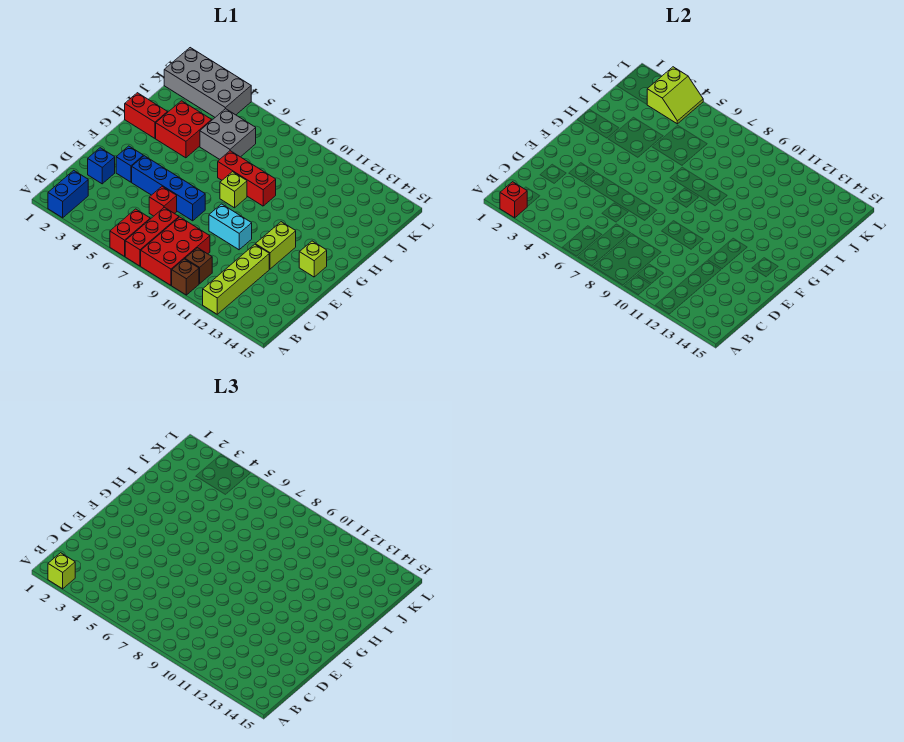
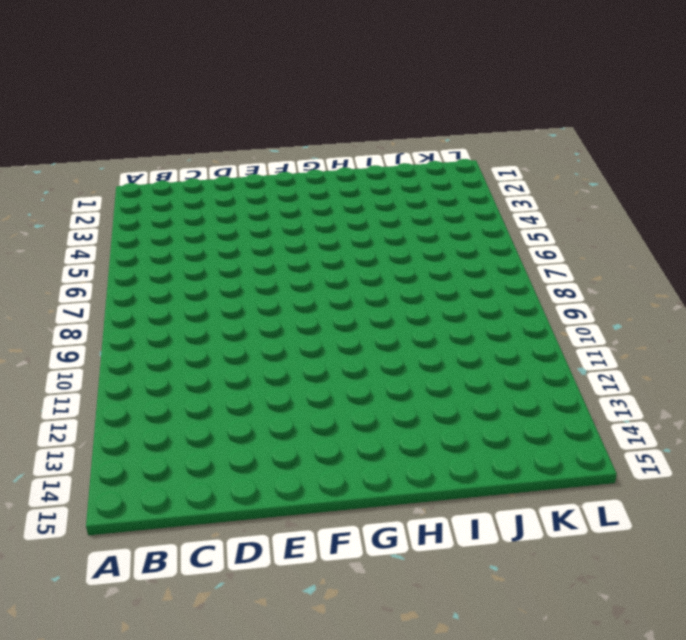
none -> blue 1x2 brick [48,170,88,218]
none -> red 1x2 brick [110,209,150,256]
none -> red 1x3 brick [125,207,179,266]

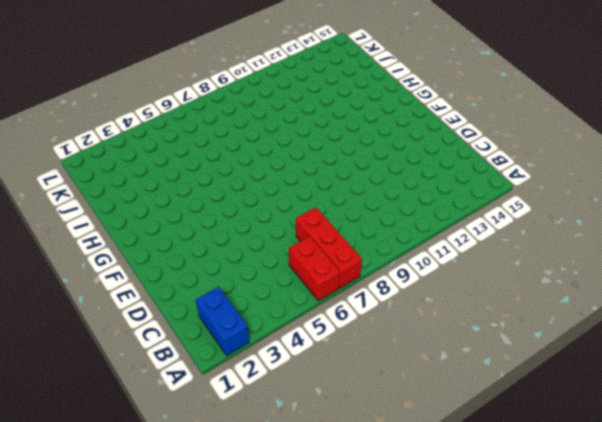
none -> red 2x3 brick [141,217,210,285]
none -> brown 1x1 brick [172,259,199,295]
none -> lime 1x4 brick [203,244,269,314]

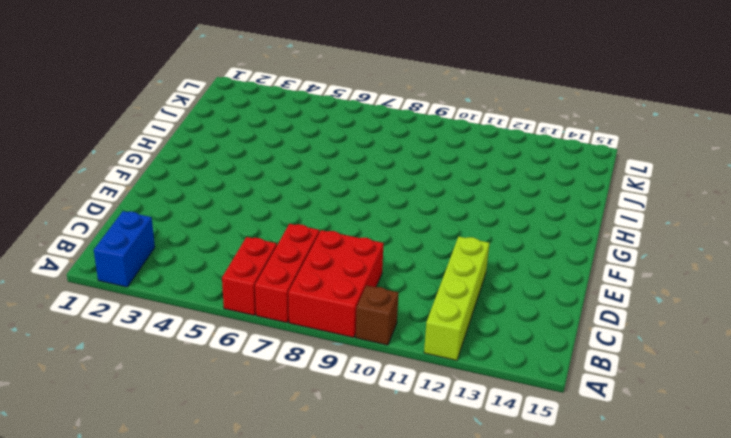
none -> brown 1x1 brick [185,248,212,284]
none -> blue 1x1 brick [88,148,115,184]
none -> red 1x1 brick [149,187,177,216]

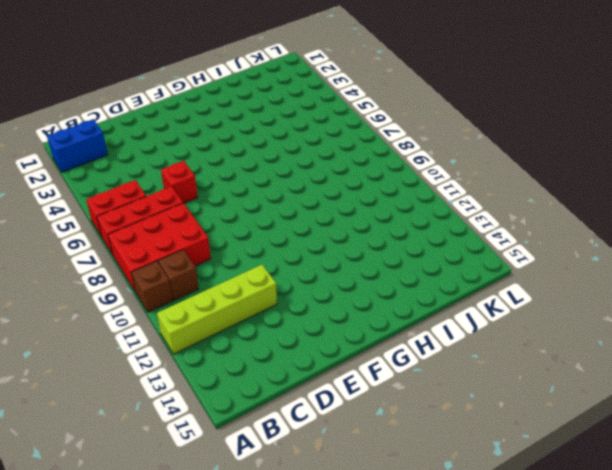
none -> blue 1x1 brick [88,148,115,184]
none -> blue 1x1 brick [116,146,143,182]
none -> blue 1x4 brick [132,156,205,221]

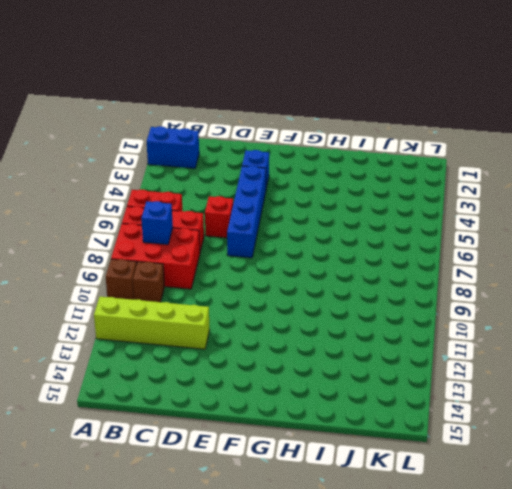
blue 1x1 brick [141,201,173,245] -> blue 1x1 brick moved to [88,148,115,184]
none -> cyan 1x2 brick [209,204,252,250]
none -> lime 1x2 brick [255,222,296,269]
none -> lime 1x1 brick [299,241,327,277]

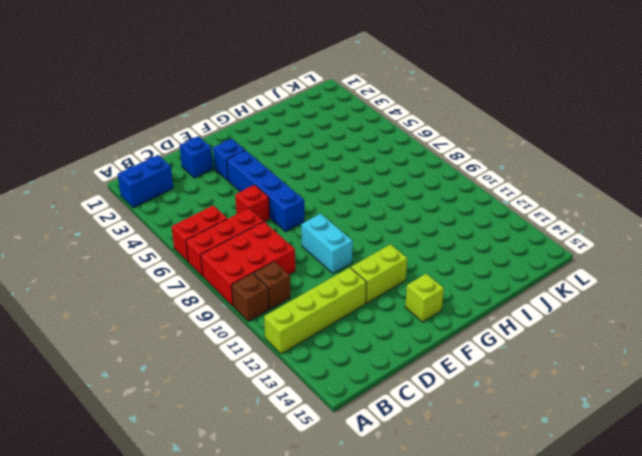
none -> lime 1x1 brick [220,172,247,208]
none -> red 1x2 brick [125,93,168,138]
none -> red 2x2 brick [156,101,212,158]

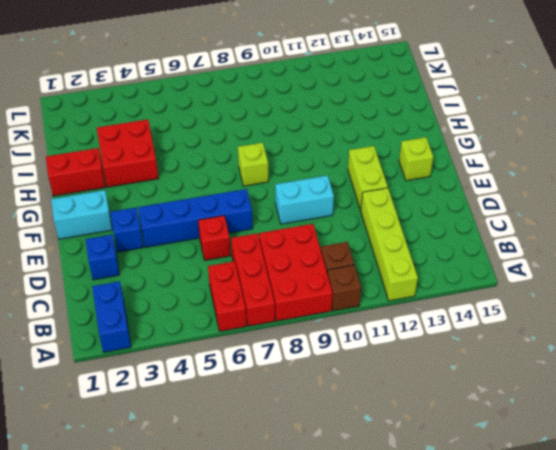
cyan 1x2 brick [51,190,112,239] -> none
none -> red 1x3 brick [218,151,276,206]
none -> grey 2x2 brick [200,109,256,159]
none -> grey 2x4 brick [164,48,251,117]

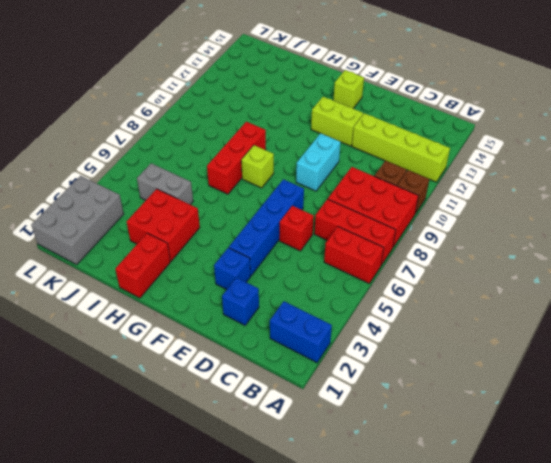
grey 1x2 brick [137,163,193,205] -> grey 2x2 brick [200,109,256,159]
grey 2x3 brick [31,176,124,264] -> grey 2x4 brick [164,48,251,117]
none -> red 1x1 brick [500,182,527,218]
none -> lime 2x2 slope [647,67,703,124]
none -> lime 1x1 brick [48,553,75,589]

